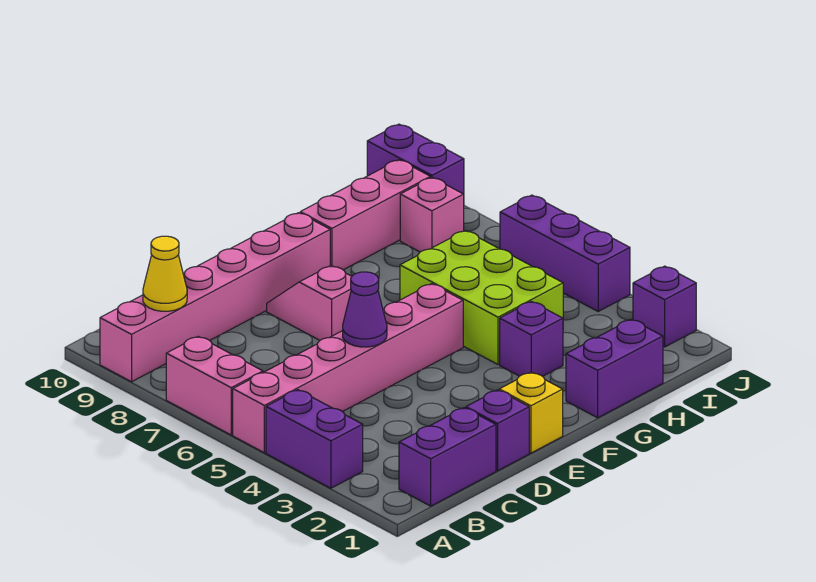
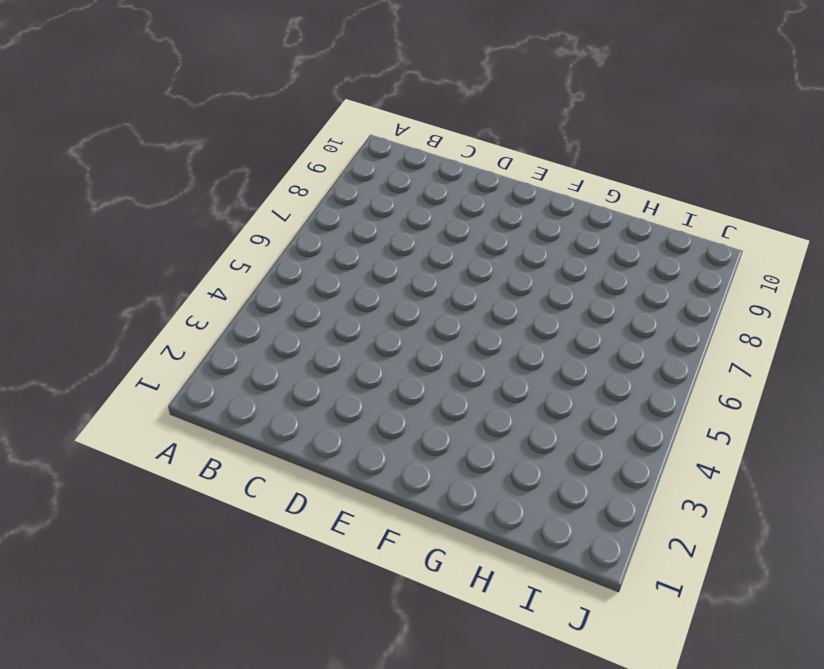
none -> purple 1x2 brick [266,390,363,488]
none -> pink 1x6 brick [233,284,463,453]
none -> pink 1x2 brick [166,337,263,435]

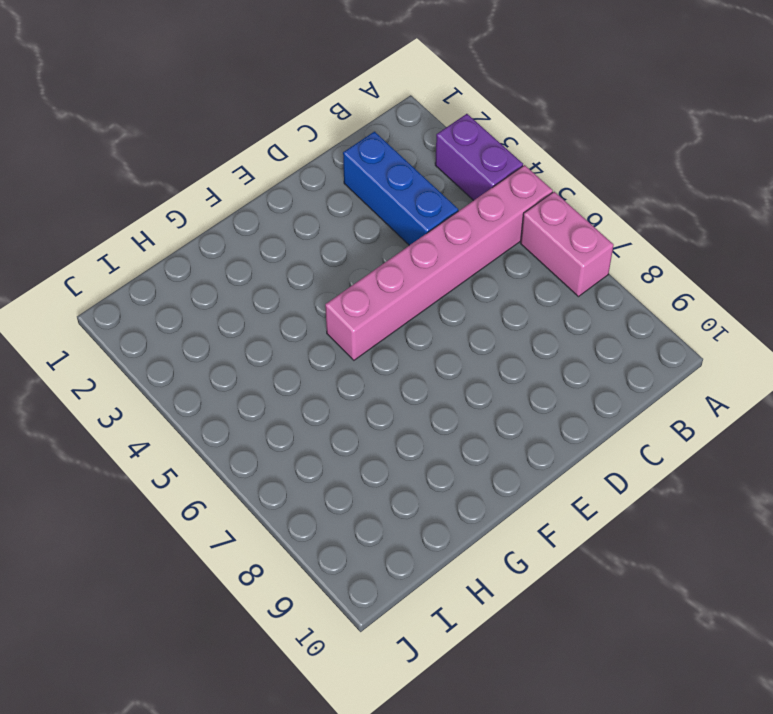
blue 1x3 brick [343,132,458,245] -> none
none -> pink 1x6 brick [100,213,330,382]
none -> purple 1x2 brick [399,408,496,506]
none -> purple 1x1 brick [466,390,529,471]

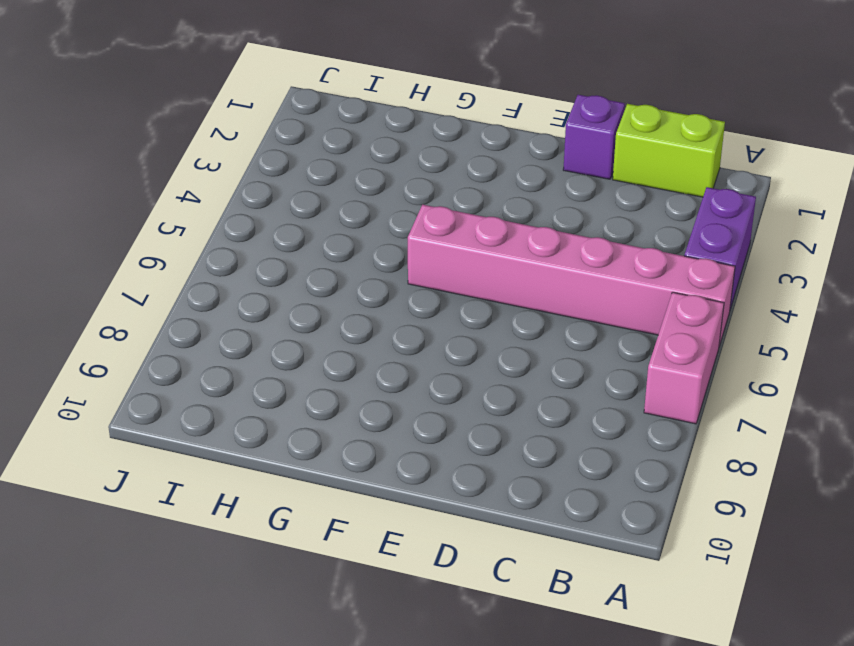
lime 1x2 brick [613,104,725,197] -> purple 1x2 brick [399,408,496,506]
none -> pink 1x6 brick [100,213,330,382]
none -> yellow 1x1 brick [499,372,563,453]
none -> pink 1x2 slope [267,265,352,340]

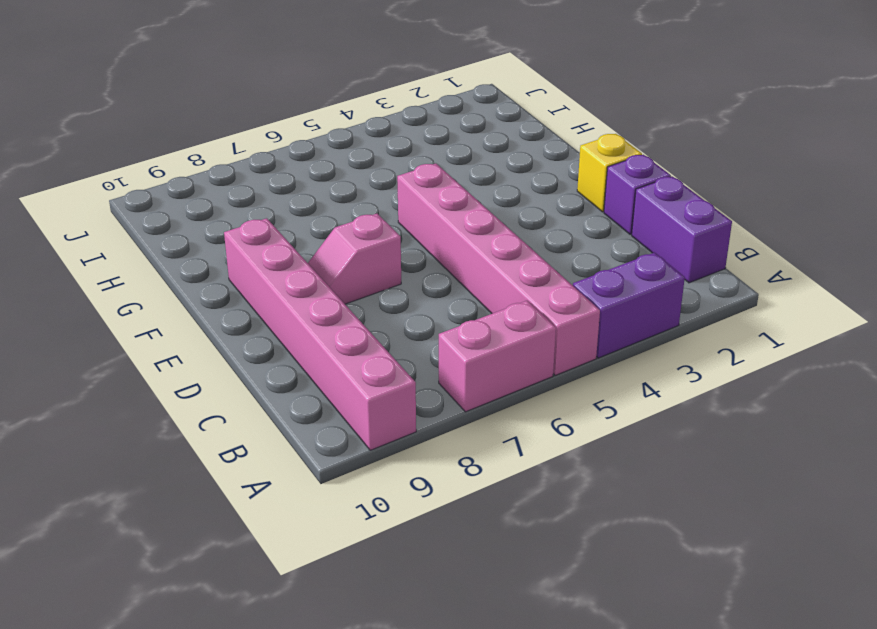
none -> purple 1x2 brick [566,319,663,418]
none -> purple 1x1 brick [500,301,563,376]
none -> lime 2x3 brick [400,231,563,364]

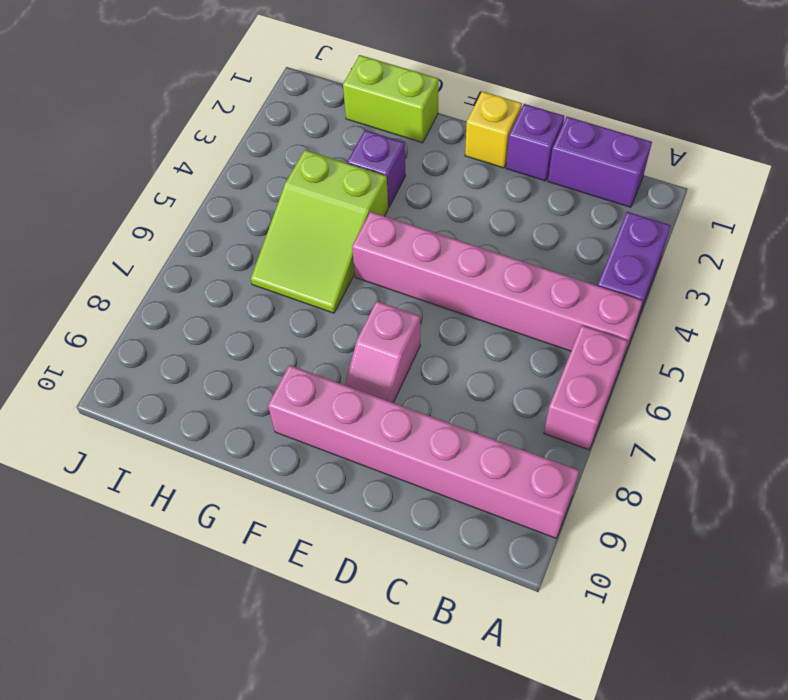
lime 1x2 brick [343,55,439,143] -> purple 1x2 brick [566,319,663,418]
lime 2x3 slope [251,150,388,313] -> lime 2x3 brick [400,231,563,364]
none -> pink 1x3 brick [300,160,430,270]
none -> pink 1x1 brick [400,177,464,252]
none -> purple 1x1 brick [633,266,696,347]

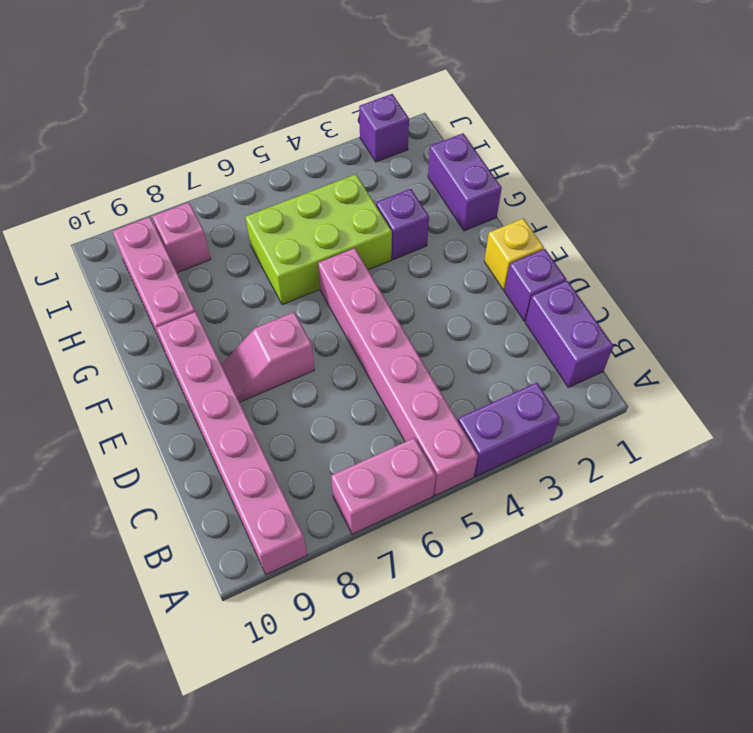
none -> purple 1x3 brick [500,195,630,311]
none -> purple 1x2 brick [367,124,464,194]
none -> yellow 1x1 cone [143,236,187,311]

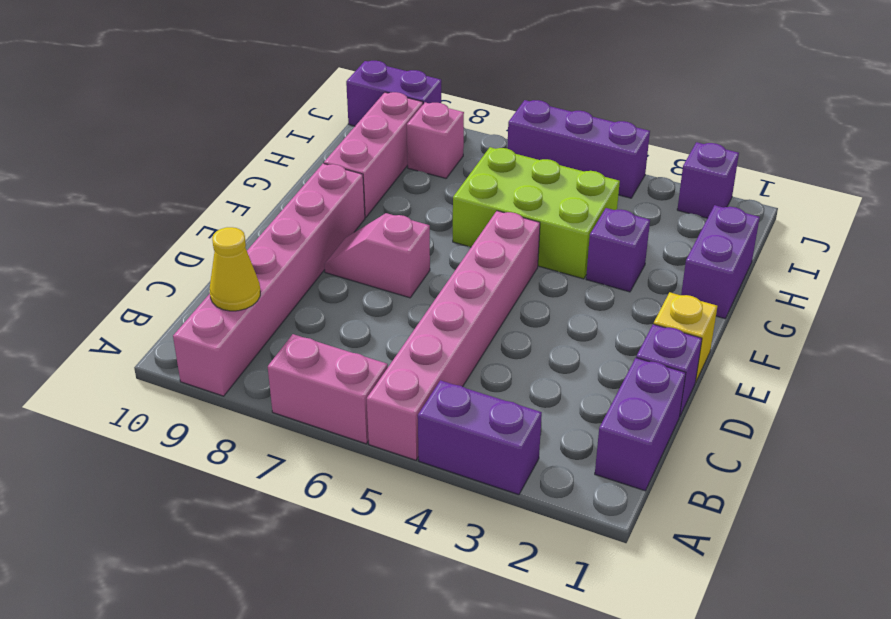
none -> purple 1x1 cone [343,272,387,347]

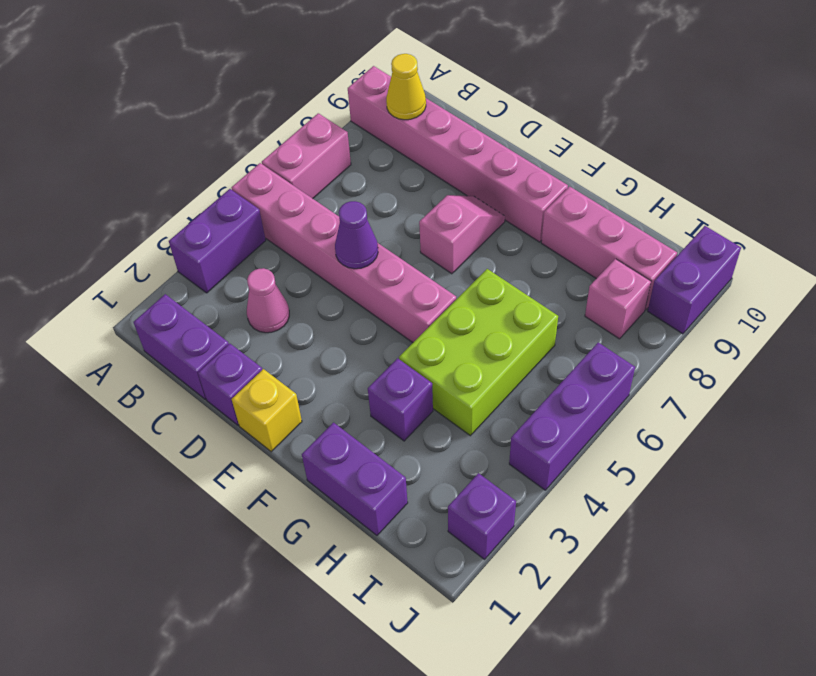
pink 1x1 cone [247,268,289,333] -> none

